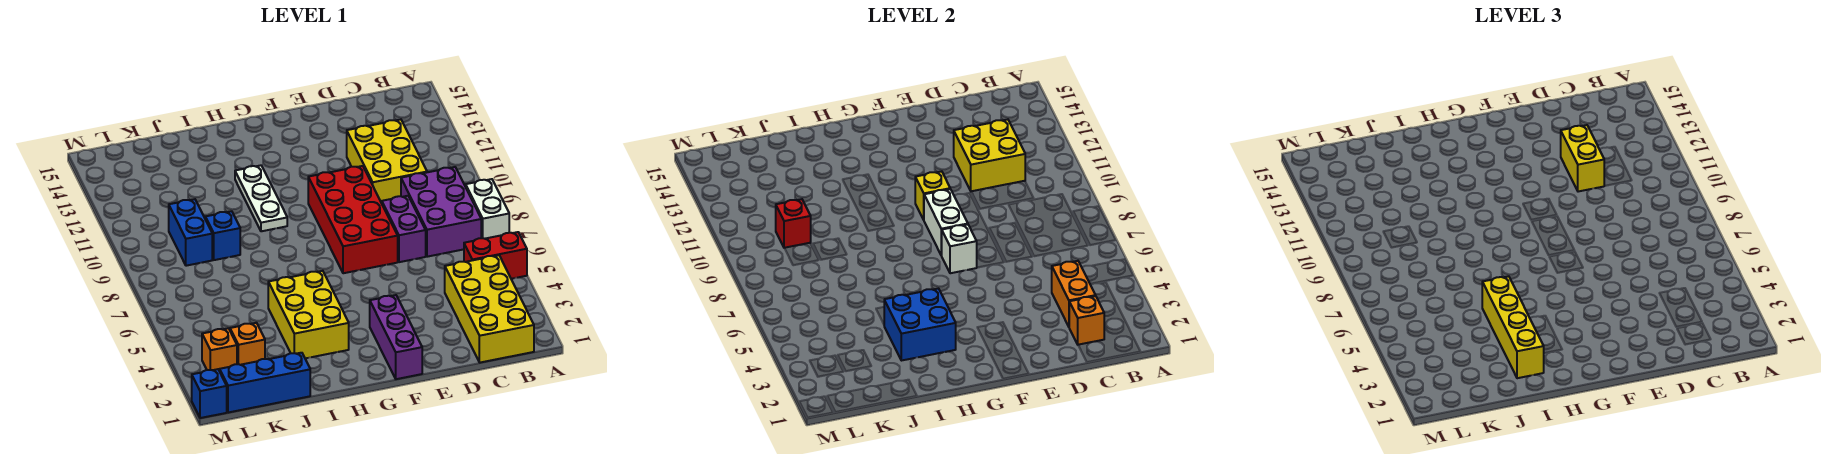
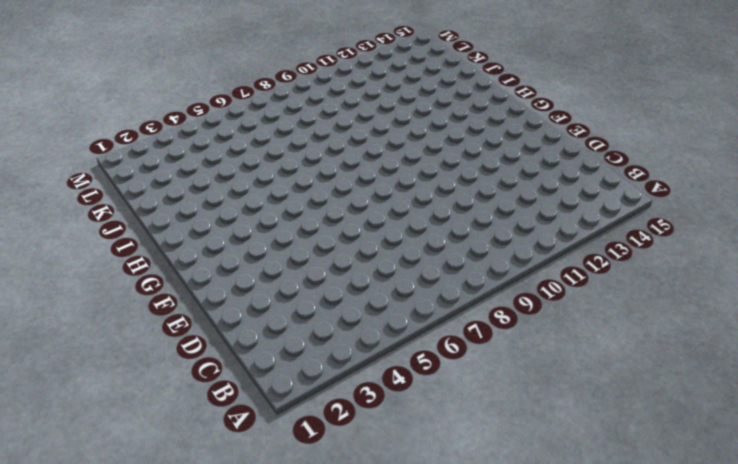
none -> red 1x2 brick [464,232,527,279]
none -> white 1x2 brick [466,179,509,239]
none -> yellow 2x4 brick [445,255,534,363]

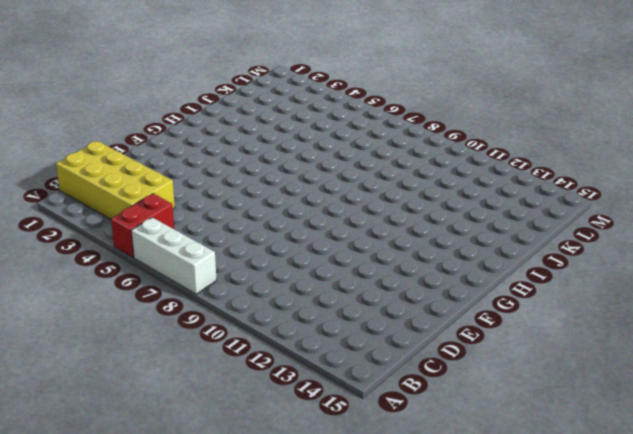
white 1x3 brick [131,218,217,294] -> white 1x2 brick [466,179,509,239]
none -> purple 2x3 brick [401,167,481,257]
none -> yellow 2x3 brick [347,120,427,203]
none -> purple 1x2 brick [382,196,426,262]

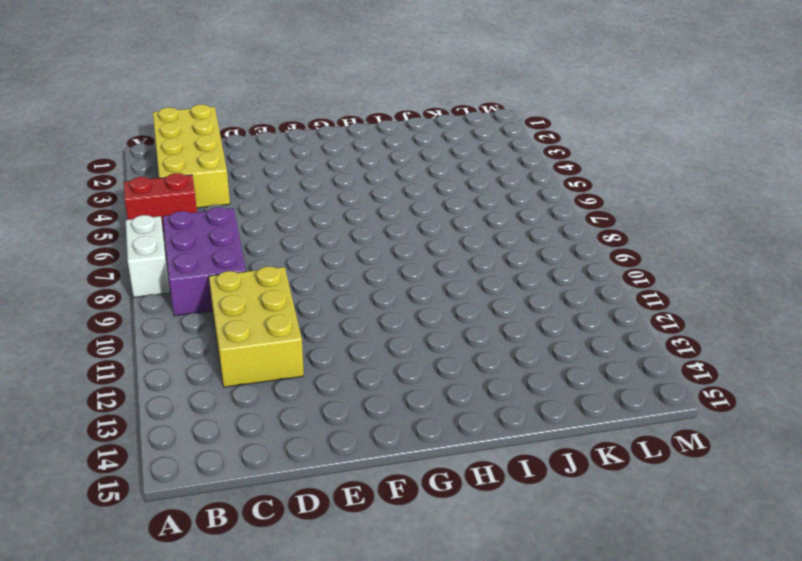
none -> purple 1x2 brick [382,196,426,262]
none -> red 2x4 brick [308,166,398,273]
none -> purple 1x3 brick [370,295,422,379]

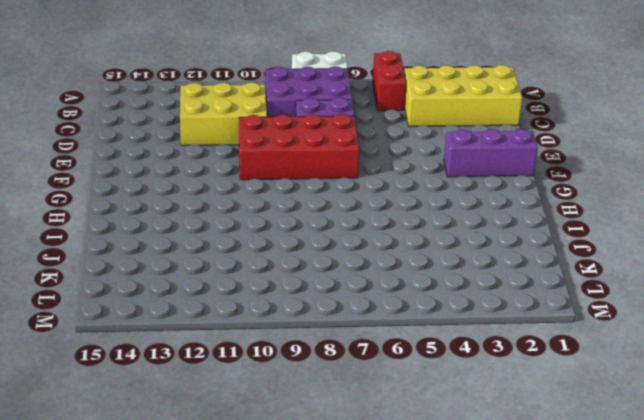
none -> yellow 2x3 brick [268,271,349,358]
none -> white 1x3 plate [235,165,287,231]
none -> blue 1x3 brick [220,353,310,413]

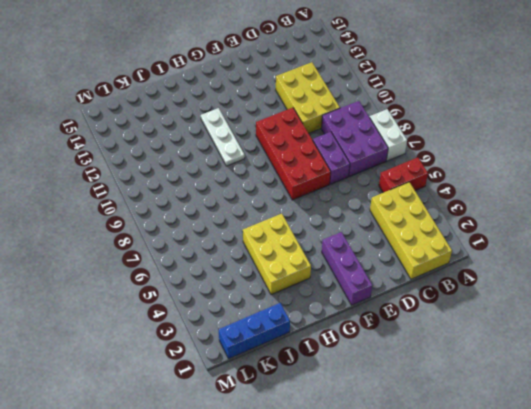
none -> blue 1x1 brick [205,211,240,260]
none -> orange 1x1 brick [230,323,265,365]
none -> blue 1x2 brick [169,199,212,266]

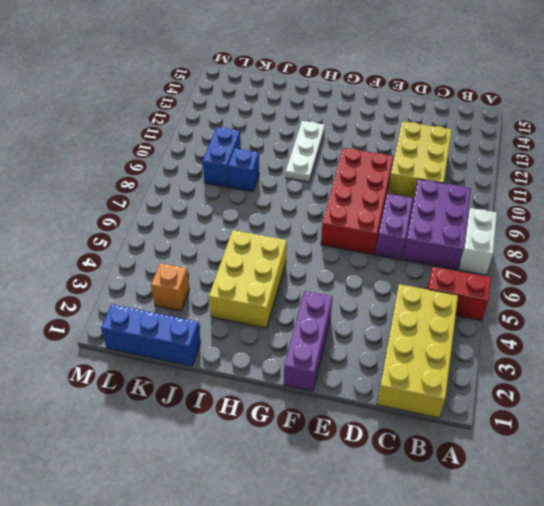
none -> orange 1x1 brick [202,328,237,371]
none -> blue 1x1 brick [192,369,227,418]
none -> orange 1x1 brick [1069,296,1104,345]

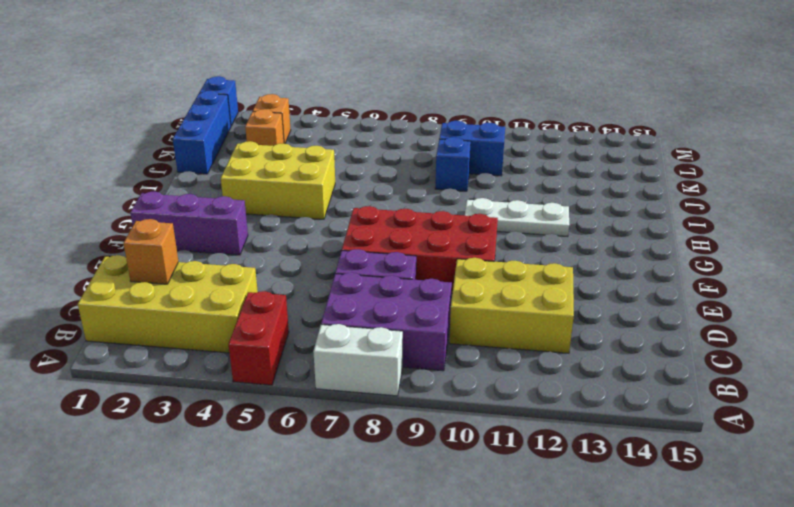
none -> orange 1x2 brick [1052,261,1096,327]
none -> yellow 2x2 brick [954,120,1025,192]
none -> white 1x1 brick [941,225,977,273]

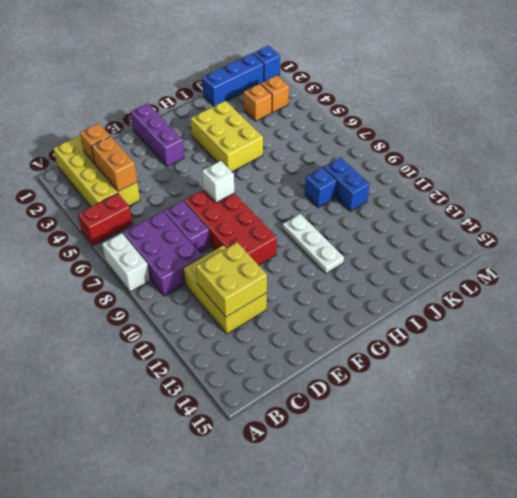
none -> white 1x2 brick [924,189,968,255]
none -> yellow 1x1 brick [915,171,950,220]
none -> blue 2x2 brick [884,289,956,361]

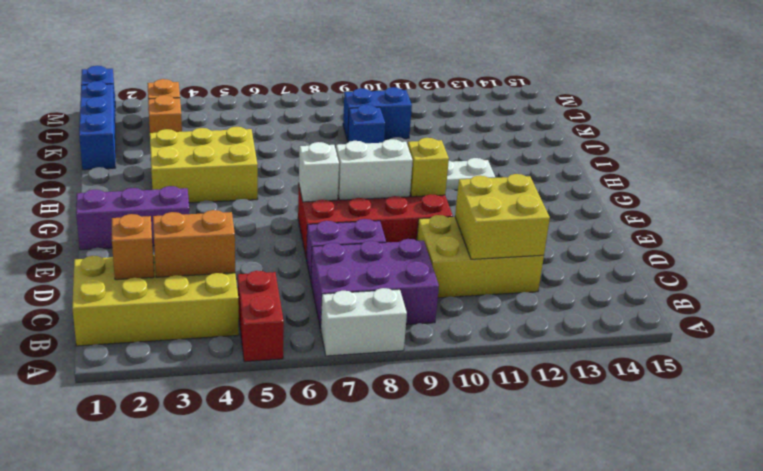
none -> blue 2x2 brick [884,289,956,361]
none -> red 1x1 brick [776,199,811,248]
none -> yellow 1x2 brick [1561,125,1604,192]

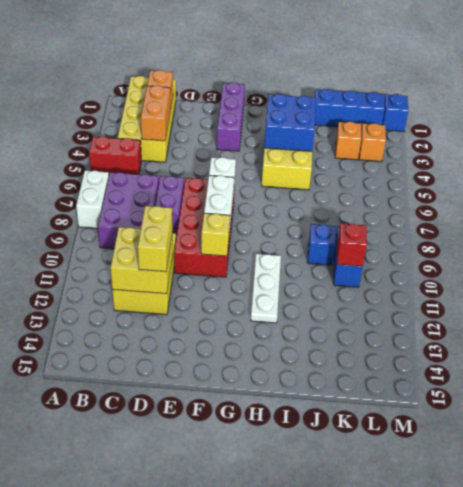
none -> yellow 1x4 brick [1482,276,1544,378]

